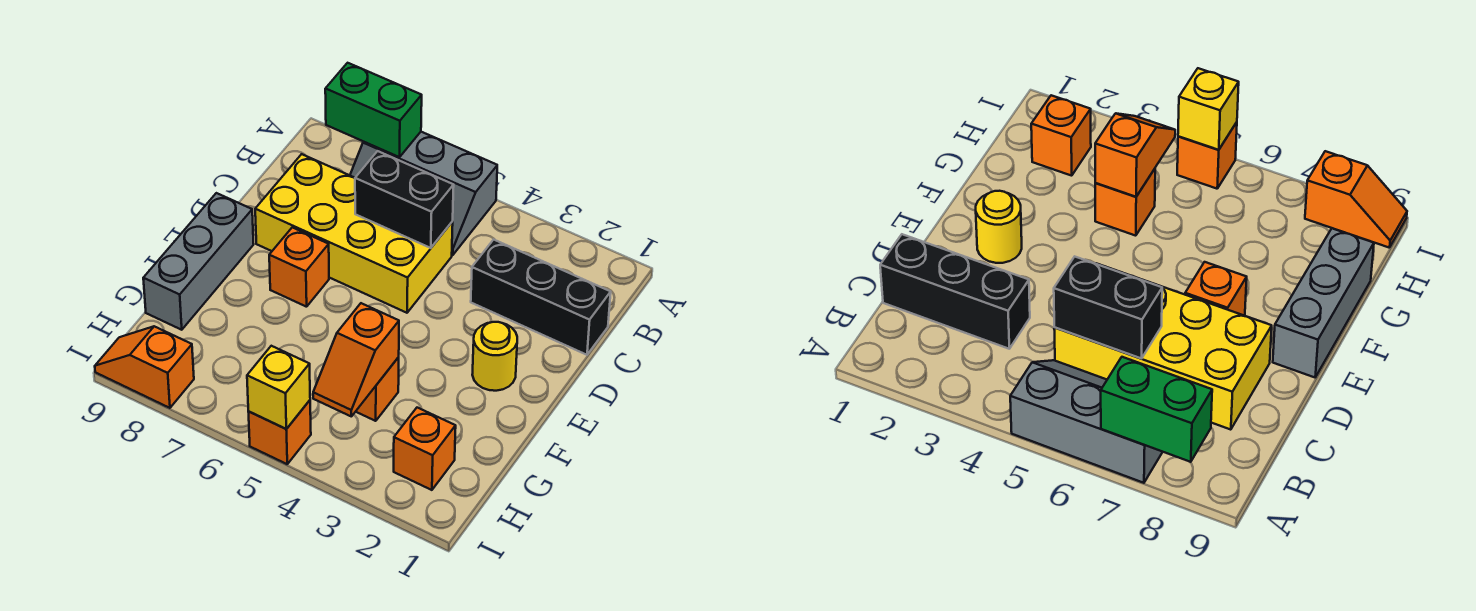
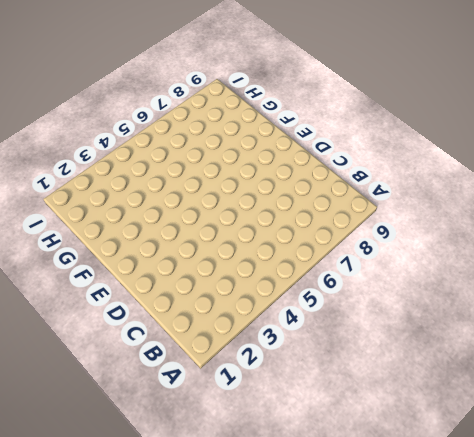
none -> grey 2x3 slope [350,132,497,255]
none -> black 1x3 brick [471,240,611,355]
none -> yellow 2x4 brick [255,154,453,313]

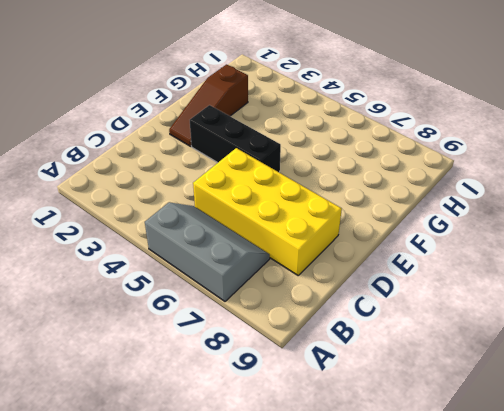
brown 1x3 slope [169,64,248,146] -> yellow 1x1 round brick [472,322,517,391]
black 1x3 brick [190,105,281,172] -> black 1x3 brick moved to [471,240,611,355]
none -> orange 1x1 brick [269,227,329,307]
none -> grey 1x3 brick [143,193,254,330]
none -> orange 1x1 brick [356,357,399,421]

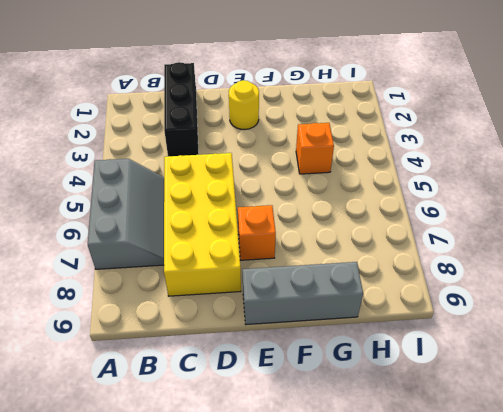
none -> orange 1x1 brick [394,408,456,490]
none -> orange 1x1 brick [249,400,311,464]
none -> orange 1x2 slope [95,326,194,408]

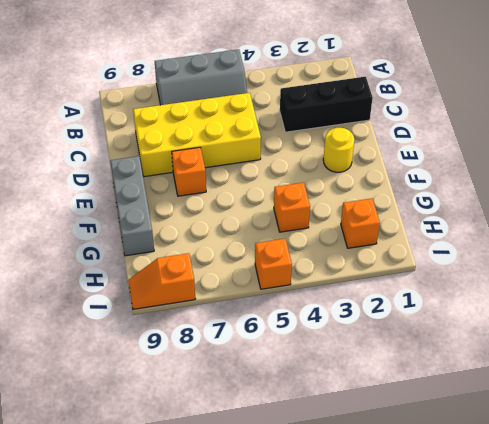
none -> green 1x2 brick [325,63,422,157]
none -> black 1x2 brick [355,151,454,248]
none -> orange 1x2 slope [313,303,399,416]

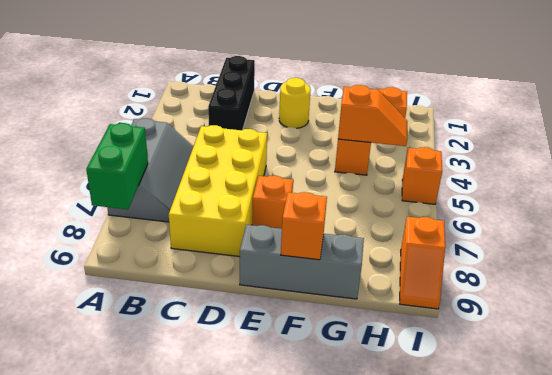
orange 1x1 brick [281,192,327,260] -> none
none -> black 1x2 brick [355,151,454,248]
none -> yellow 1x1 brick [247,346,310,429]

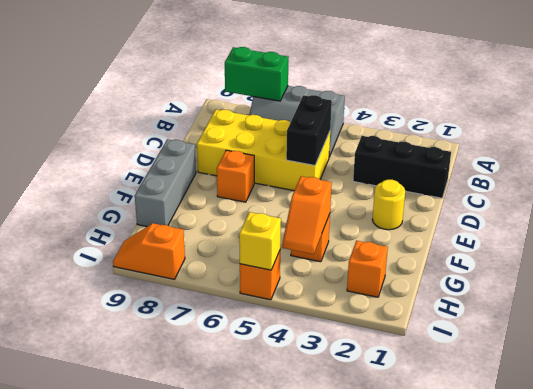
black 1x2 brick [286,95,332,165] -> black 1x2 brick turned to [355,151,454,248]

